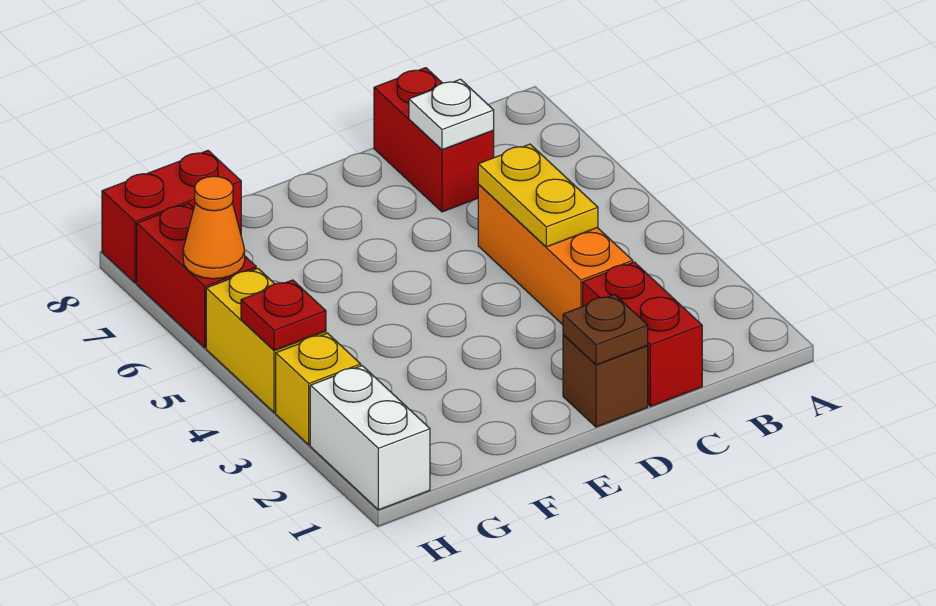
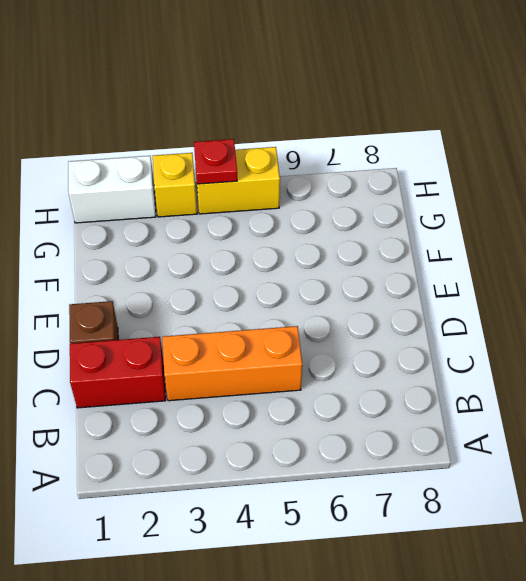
none -> red 1x2 brick [374,68,494,212]
none -> red 1x2 brick [102,151,241,283]
none -> red 1x2 brick [137,204,256,348]

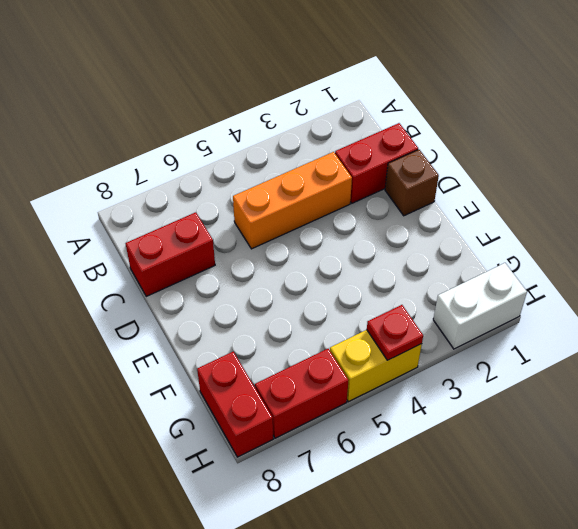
none -> yellow 1x1 brick [276,333,361,445]
none -> yellow 1x2 plate [478,144,598,247]
none -> white 1x1 plate [409,79,494,150]

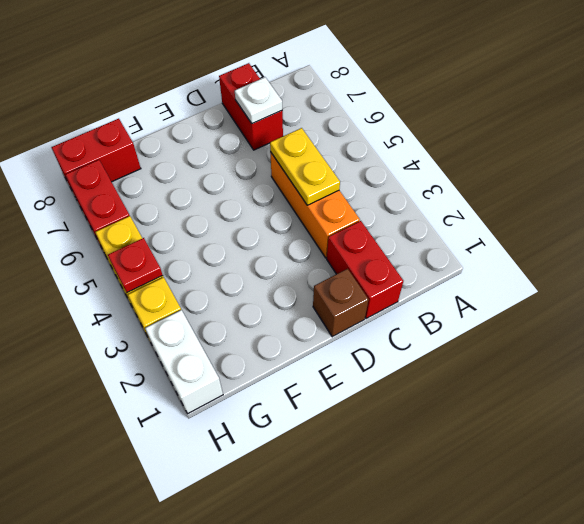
none -> brown 1x1 plate [563,294,648,365]
none -> orange 1x1 cone [183,176,245,279]

